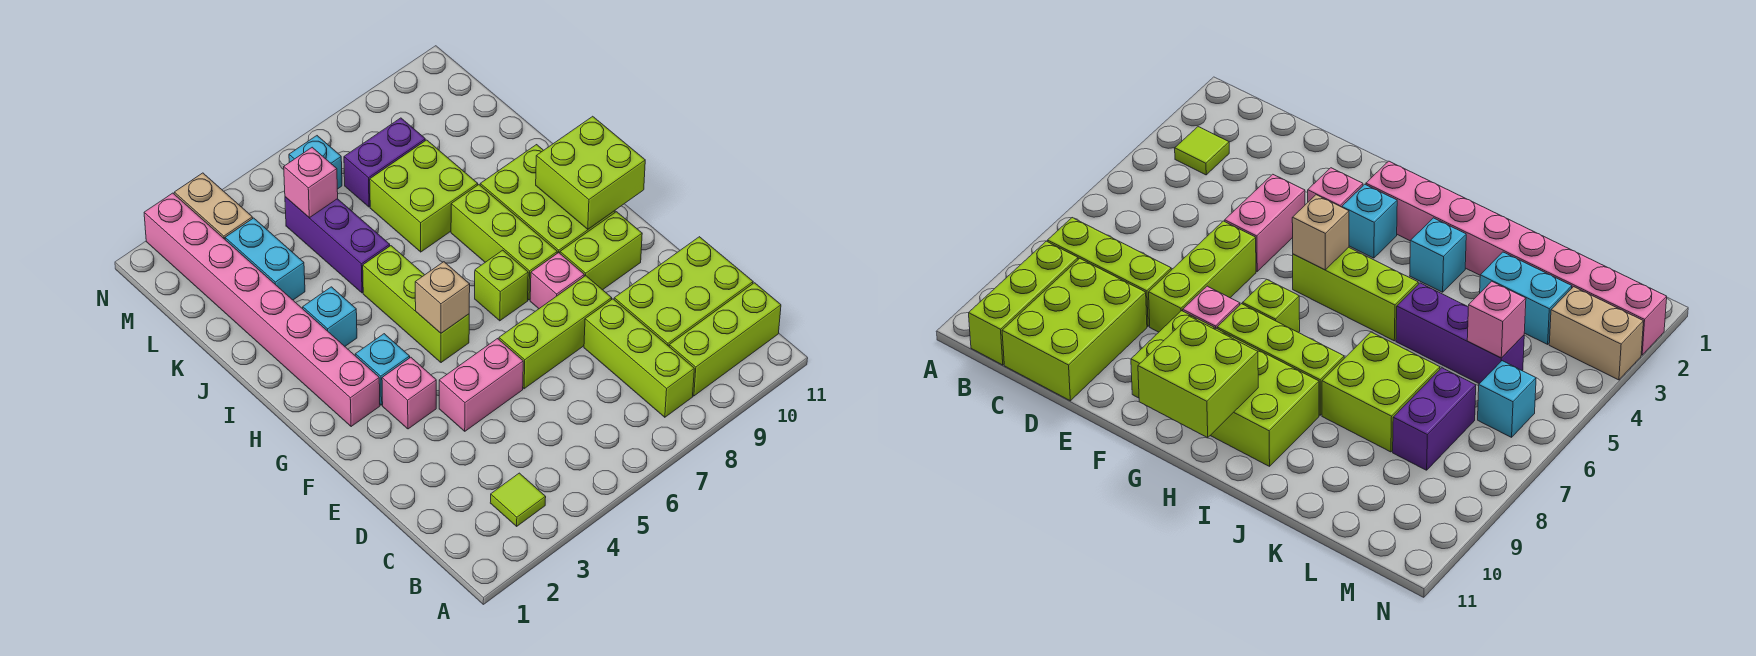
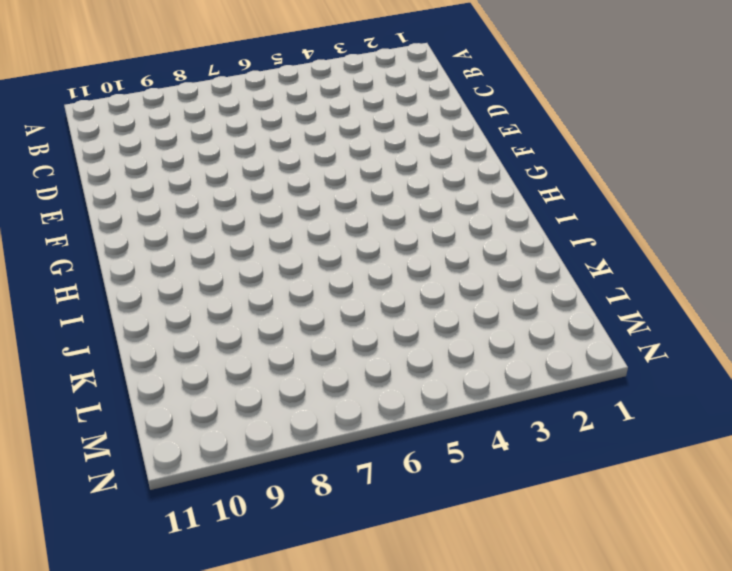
none -> lime 1x1 tile [490,473,546,526]
none -> lime 1x3 brick [584,299,694,417]
none -> lime 1x3 brick [669,283,781,396]

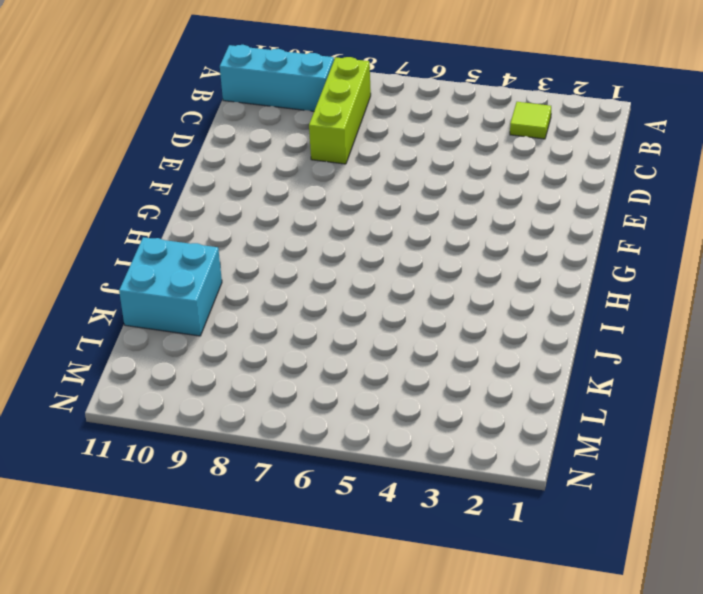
cyan 1x3 brick [220,45,334,111] -> lime 1x3 brick [669,283,781,396]
cyan 2x2 brick [119,237,222,336] -> none
none -> lime 2x3 brick [614,237,753,346]
none -> pink 1x2 brick [439,339,523,431]
none -> lime 1x3 brick [499,276,612,389]

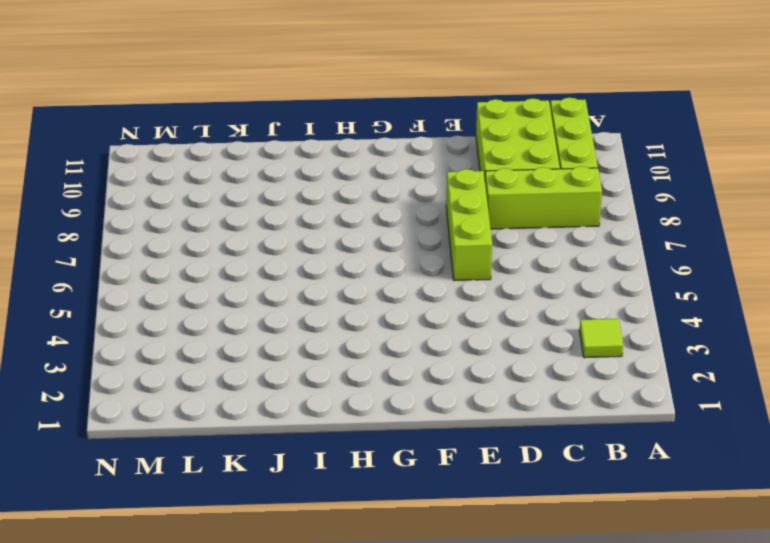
none -> pink 1x2 brick [439,339,523,431]
none -> pink 1x1 brick [382,357,436,429]
none -> pink 1x1 brick [530,253,584,309]

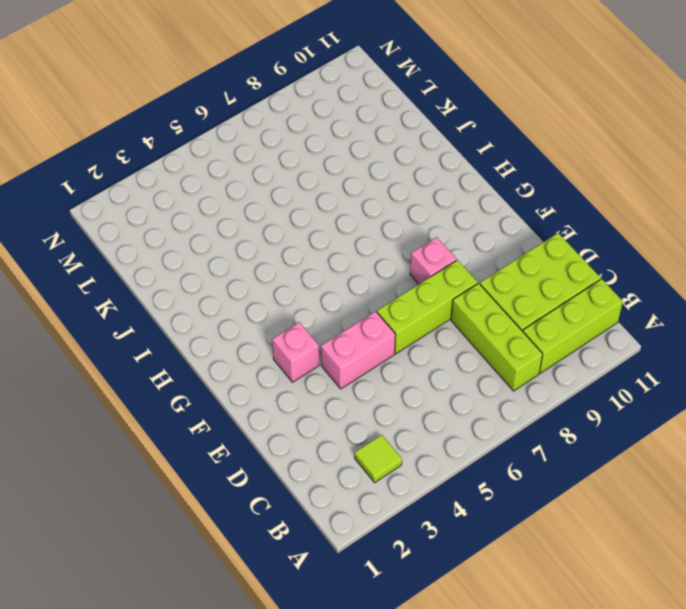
none -> lime 1x2 brick [560,212,642,290]
none -> pink 1x8 brick [144,193,380,427]
none -> cyan 1x1 brick [355,334,410,405]

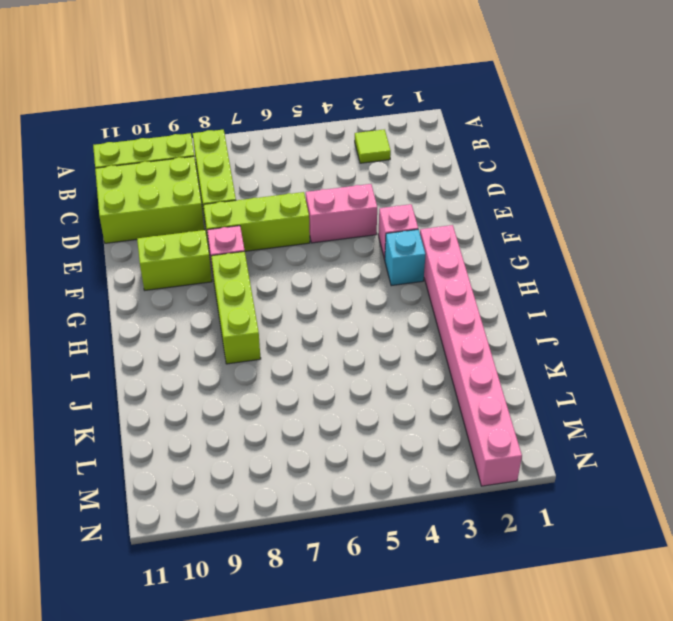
none -> lime 1x3 brick [363,246,469,363]
none -> lime 1x1 brick [475,250,528,321]
none -> lime 2x3 brick [480,145,615,253]

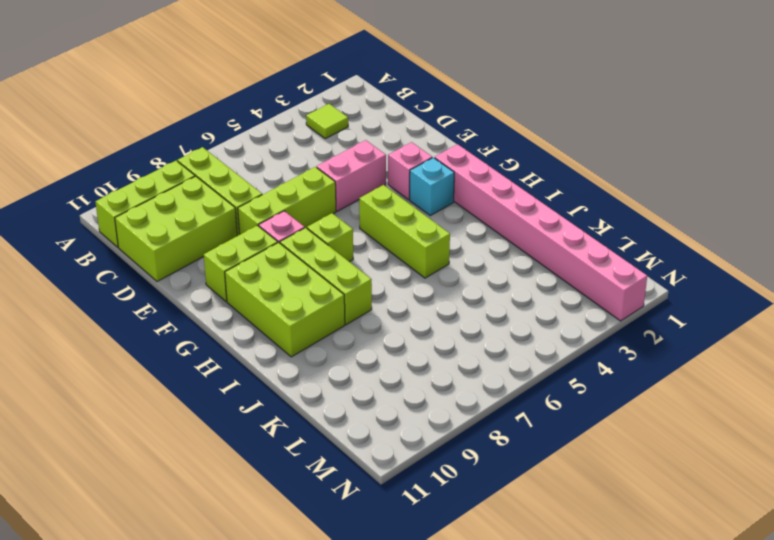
none -> cyan 1x1 brick [303,287,357,346]
none -> purple 1x3 brick [285,197,390,293]
none -> lime 2x2 brick [370,140,478,252]

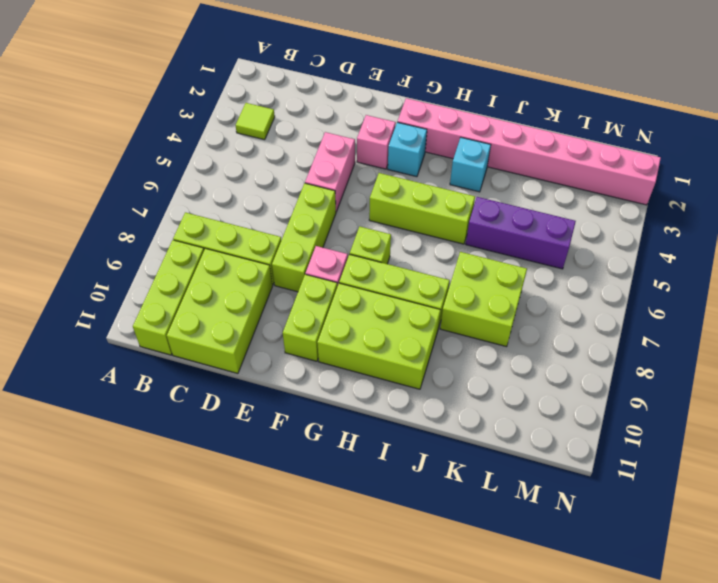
none -> cyan 1x2 brick [225,218,305,300]
none -> purple 1x2 brick [344,118,425,207]
none -> tan 1x2 brick [174,173,253,239]

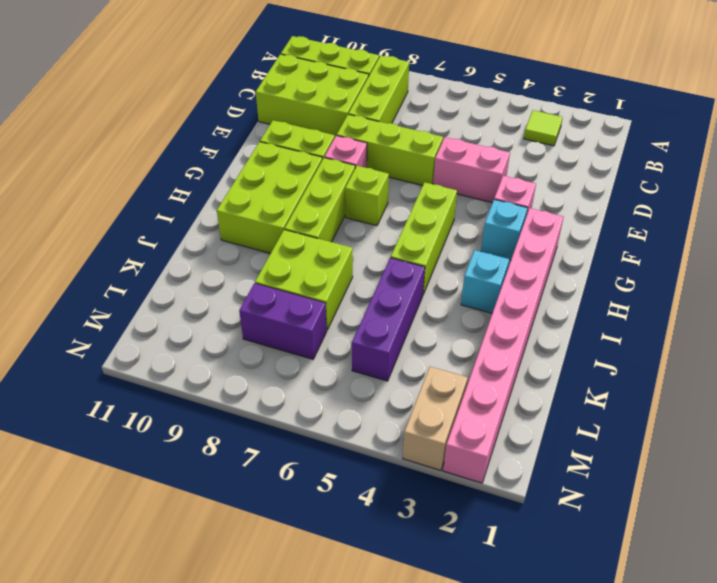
none -> cyan 1x2 brick [225,218,305,300]
none -> cyan 1x1 brick [289,136,342,189]
none -> tan 1x1 brick [415,262,470,333]

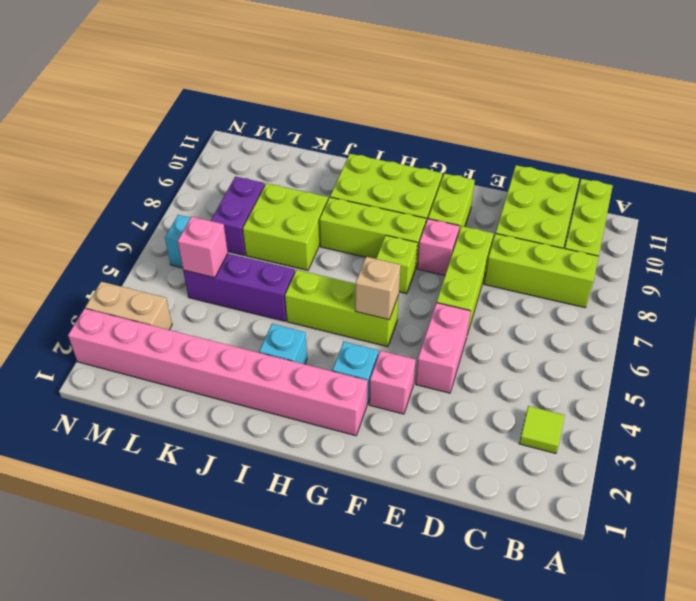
none -> cyan 1x2 brick [225,218,305,300]
none -> lime 2x2 brick [536,116,645,229]

